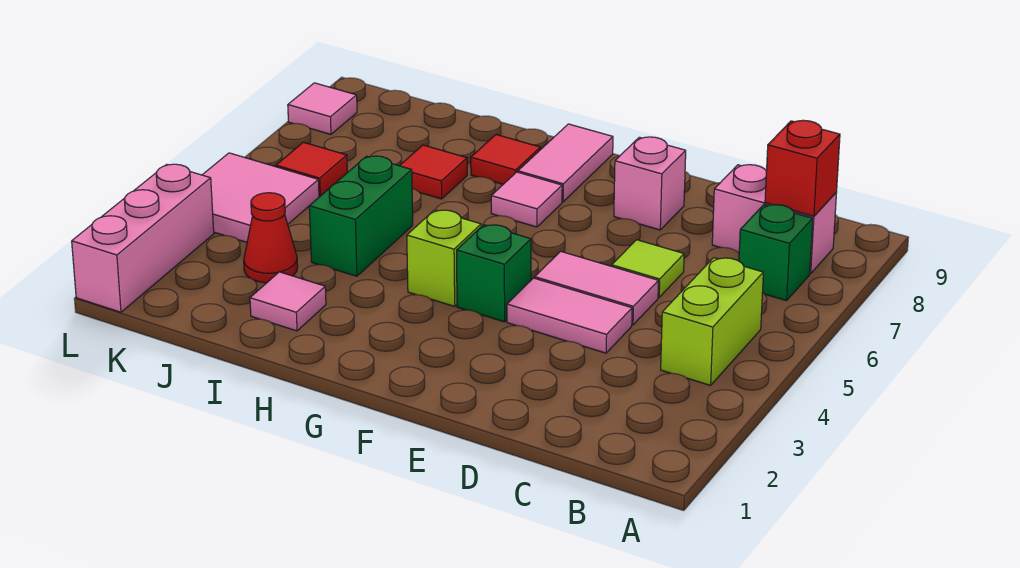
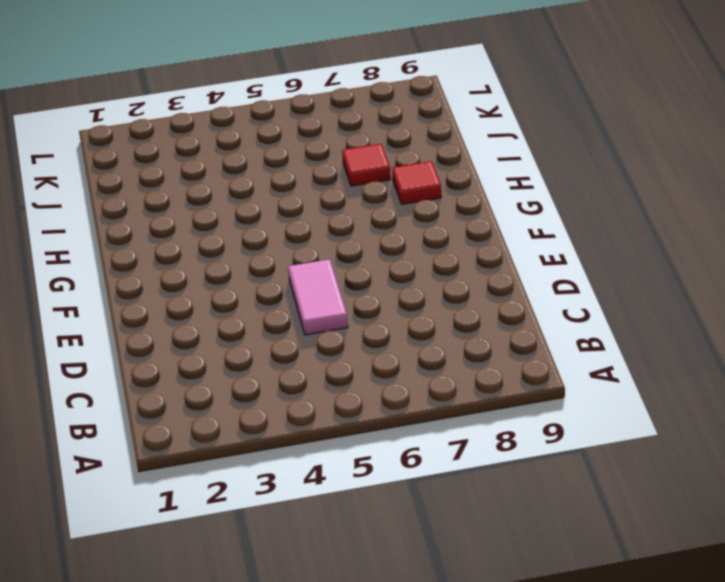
none -> lime 1x2 brick [661,258,763,385]
none -> green 1x1 brick [739,205,813,301]
none -> pink 1x2 brick [712,165,836,274]

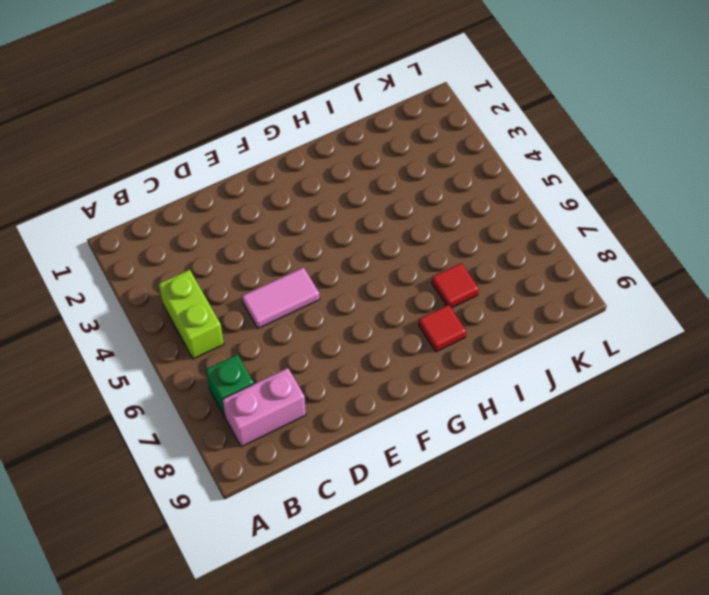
none -> pink 1x2 tile [507,278,632,353]
none -> lime 1x1 tile [612,240,684,297]
none -> pink 1x1 brick [614,137,686,230]

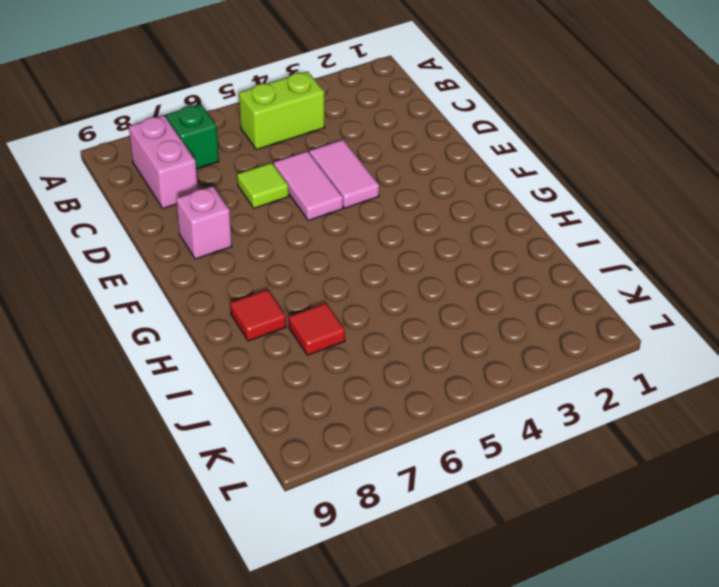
none -> green 1x1 brick [457,225,531,322]
none -> lime 1x1 brick [407,210,481,306]
none -> pink 1x1 tile [491,172,562,227]

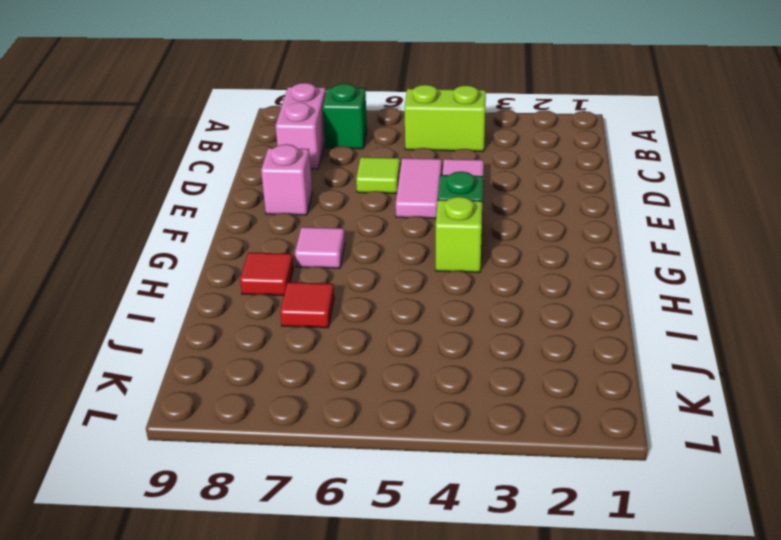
none -> pink 1x2 tile [518,124,613,202]
none -> pink 1x1 tile [250,272,326,331]
none -> green 1x2 brick [309,156,413,276]

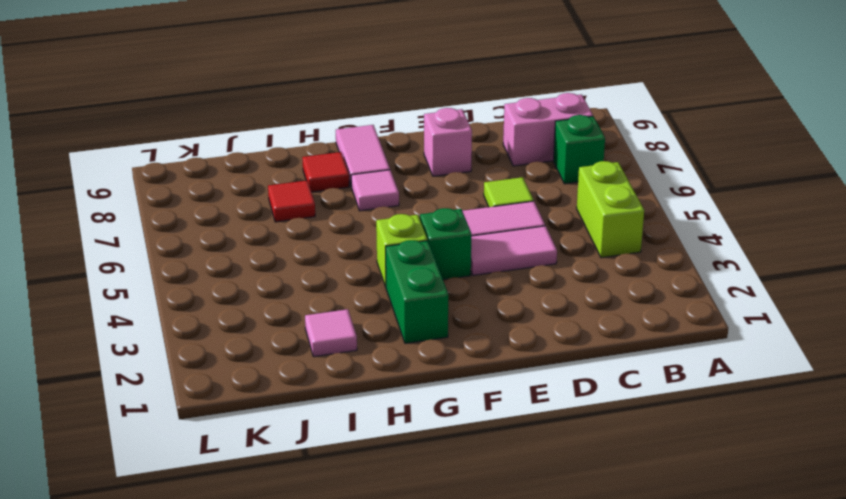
green 1x2 brick [386,240,448,343] -> green 1x2 brick moved to [309,156,413,276]
none -> red 1x1 cone [244,193,298,283]
none -> pink 2x2 tile [203,153,319,242]
none -> red 1x1 tile [276,142,347,196]

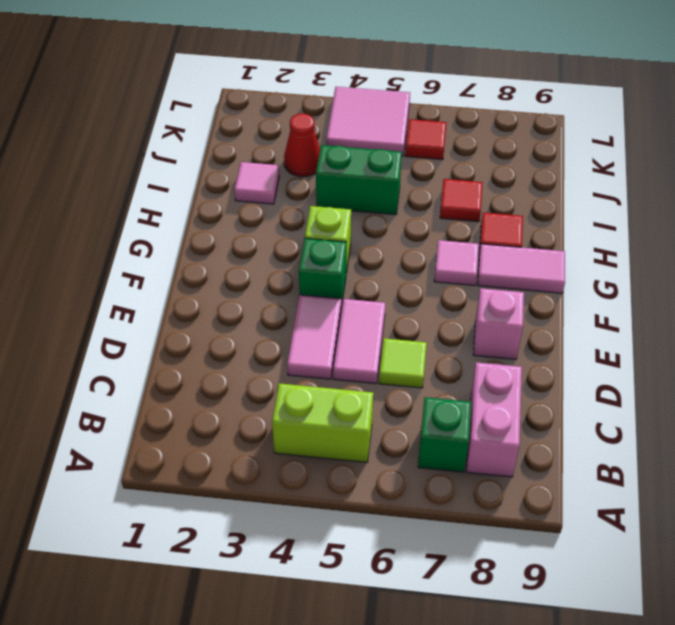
none -> pink 1x3 brick [72,164,214,312]
none -> pink 1x1 tile [288,83,357,134]
none -> red 1x1 brick [765,120,840,216]

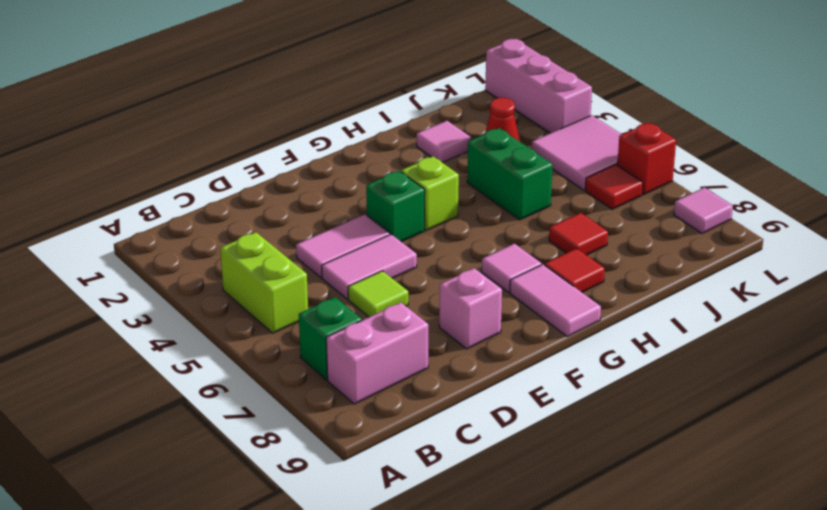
red 1x1 brick [617,123,676,195] -> red 1x1 brick moved to [765,120,840,216]

